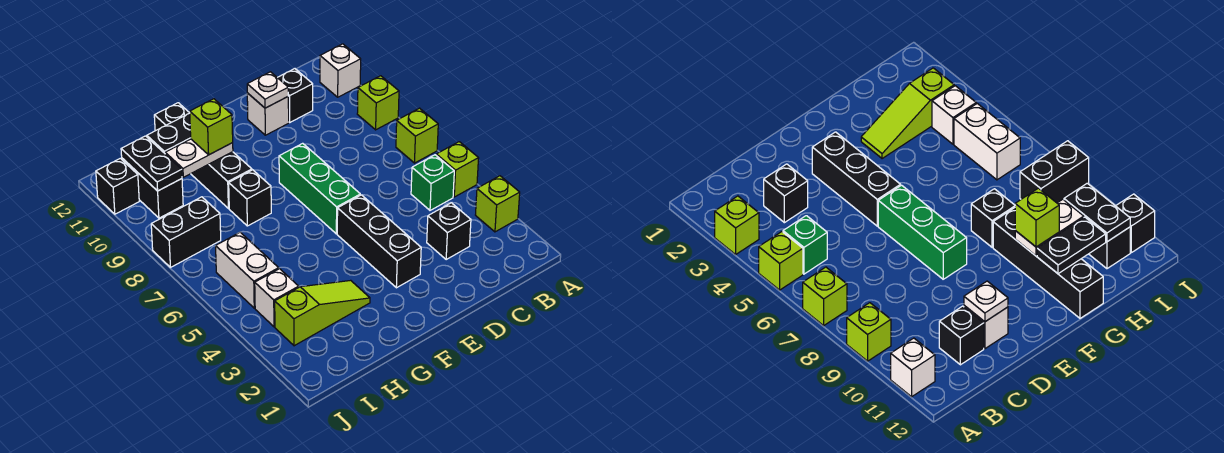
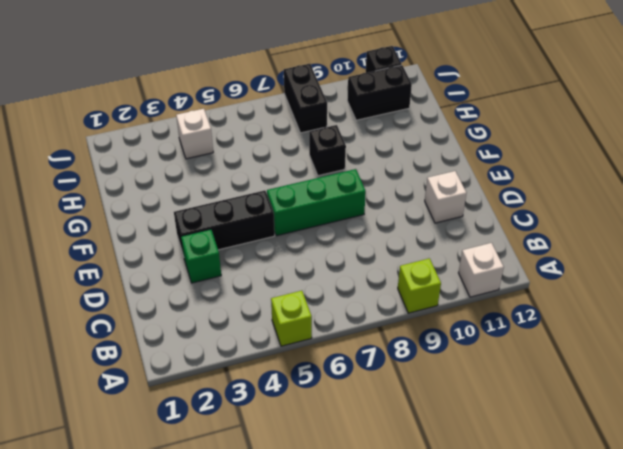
green 1x1 brick [181,229,221,283] -> green 1x1 brick moved to [411,155,454,210]
none -> lime 1x1 brick [476,176,520,232]
none -> lime 1x1 brick [396,108,438,163]
none -> black 1x1 brick [427,203,471,260]

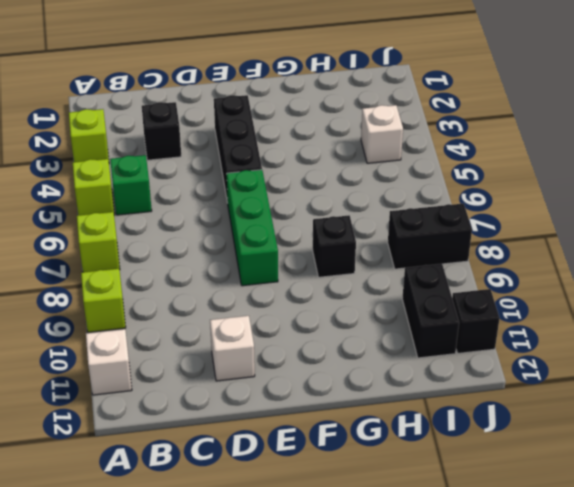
none -> black 1x1 brick [277,69,313,122]
none -> lime 1x3 slope [275,280,370,346]
none -> black 1x4 brick [154,103,252,209]

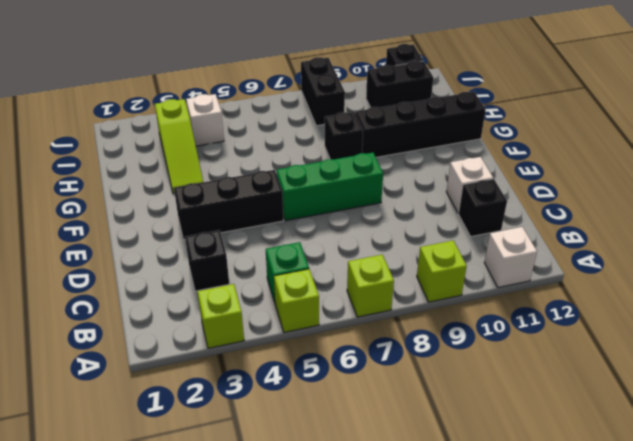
none -> white 1x2 brick [216,232,279,308]
none -> white 1x1 plate [247,72,288,108]
none -> white 1x2 plate [165,139,233,177]

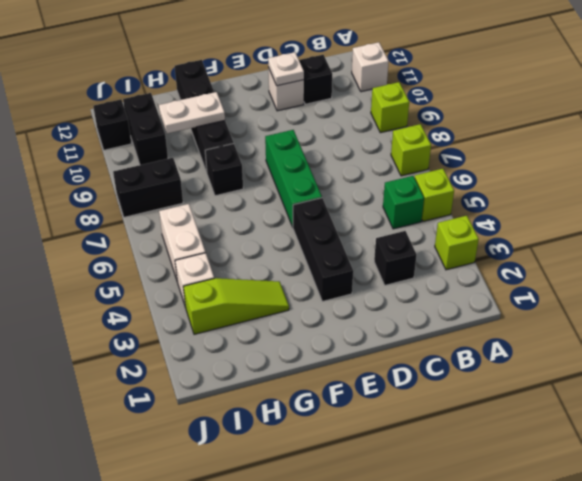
none -> black 1x2 plate [147,113,191,153]
none -> black 1x2 plate [121,136,182,191]
none -> lime 1x1 brick [190,99,233,155]

